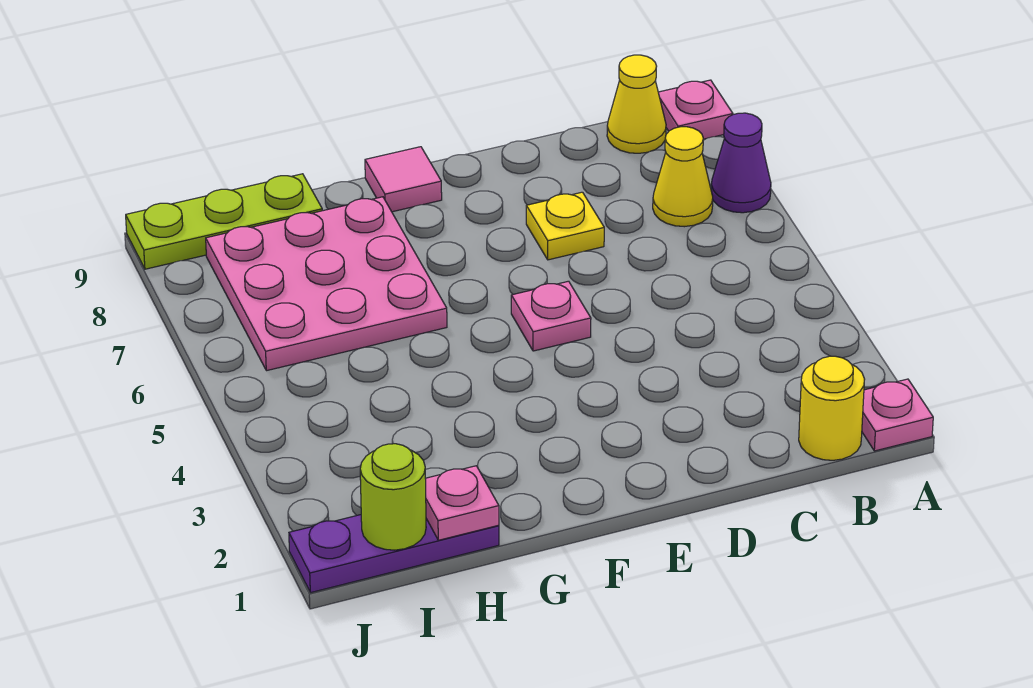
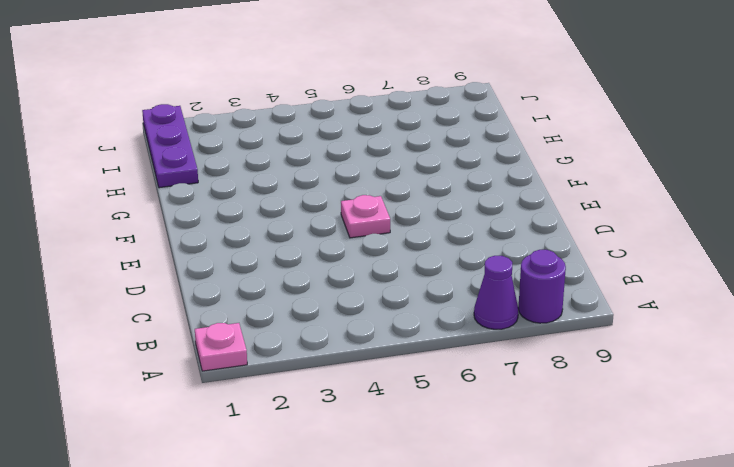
purple 1x1 round brick [518,250,566,323] -> none
none -> pink 1x1 plate [658,80,733,139]
none -> yellow 1x1 round brick [799,356,865,460]
none -> yellow 1x1 cone [653,127,713,227]

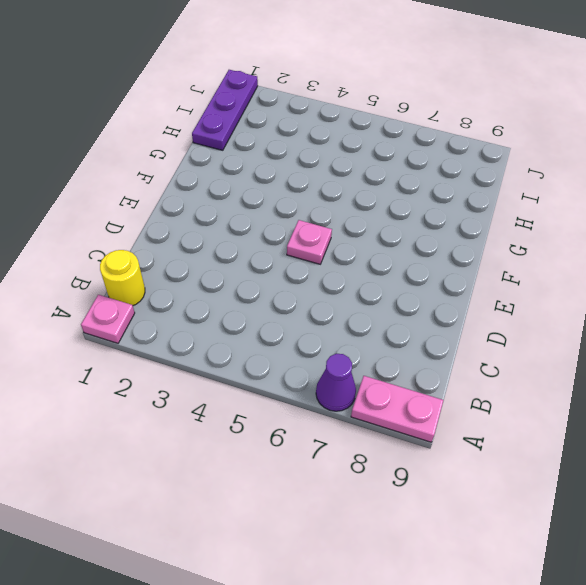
pink 1x2 plate [351,376,444,442] -> pink 1x1 plate [658,80,733,139]
none -> yellow 1x1 cone [653,127,713,227]
none -> yellow 1x1 cone [607,55,666,153]
none -> yellow 1x1 plate [526,192,604,260]

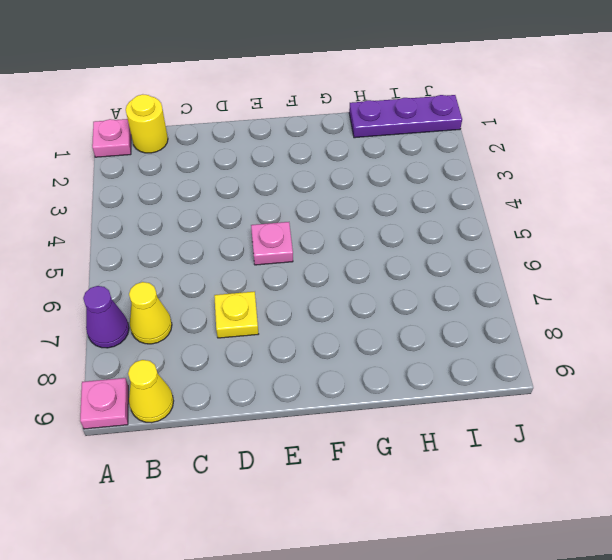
none -> pink 1x1 tile [365,147,442,212]
none -> pink 3x3 plate [206,197,447,371]
none -> lime 1x3 plate [126,174,322,269]

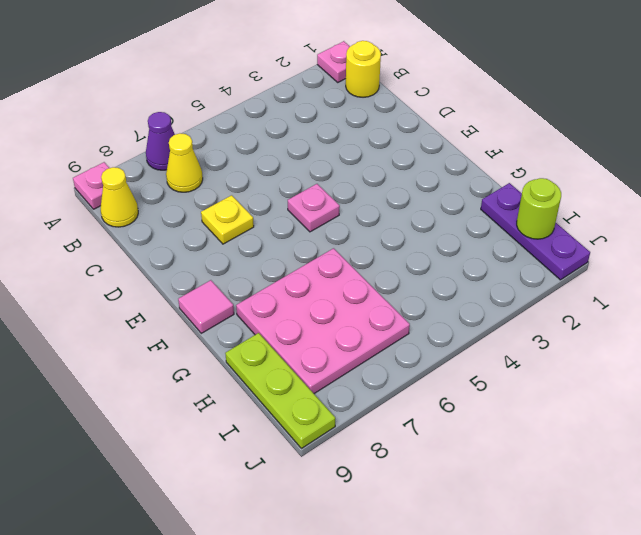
none -> pink 1x1 plate [425,466,499,540]

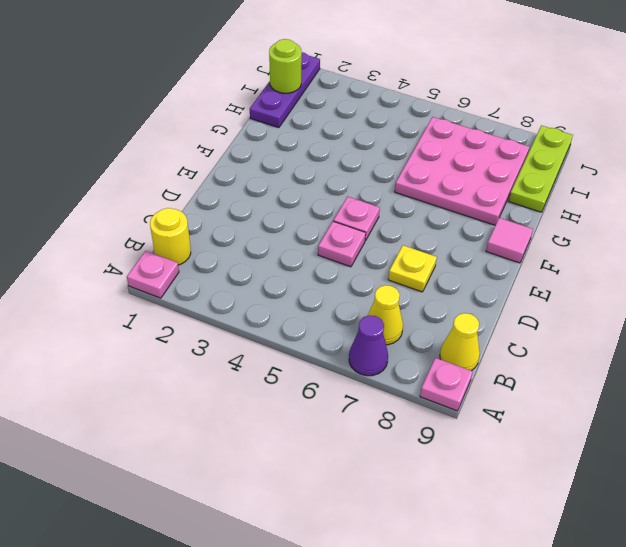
pink 1x1 plate [318,221,366,267] -> pink 1x1 plate moved to [425,466,499,540]

